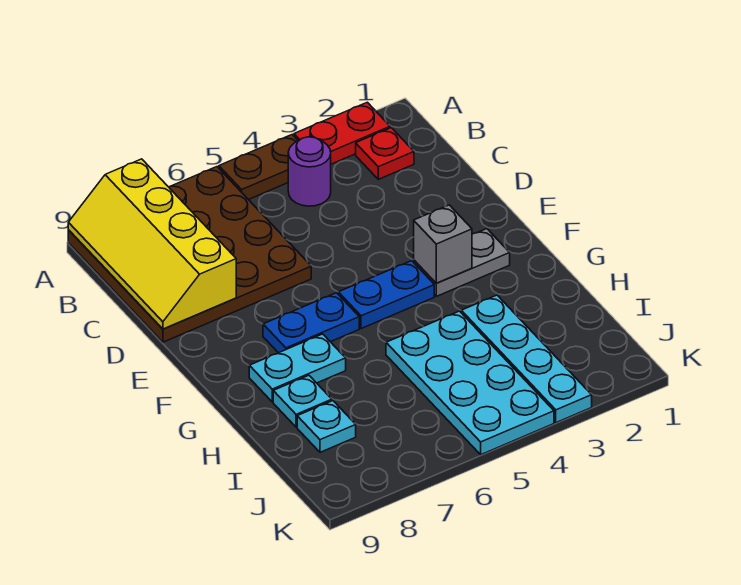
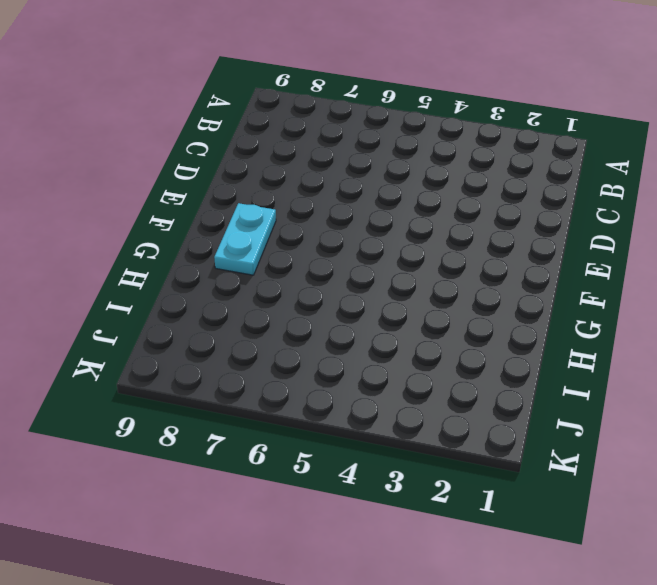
cyan 1x2 plate [214,203,276,275] -> cyan 1x2 plate turned to [249,334,346,402]
none -> red 1x2 plate [294,102,390,164]
none -> brown 1x2 plate [219,135,298,200]
none -> brown 4x4 plate [68,167,311,342]

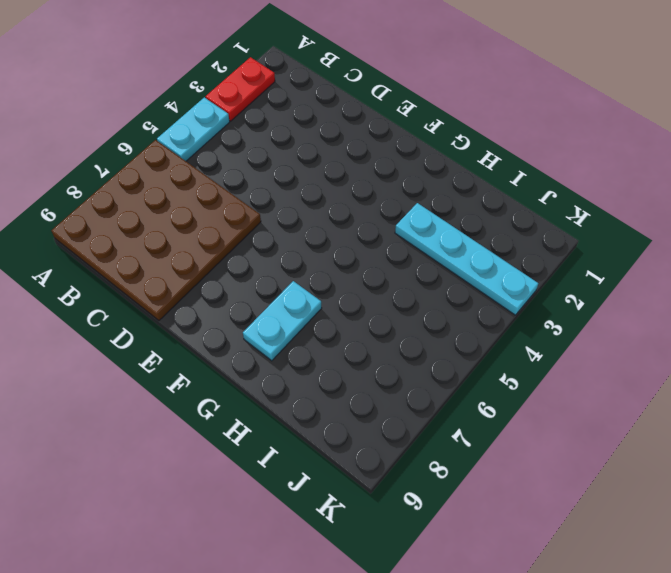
cyan 1x2 plate [157,97,230,161] -> brown 1x2 plate [219,135,298,200]
none -> red 1x1 plate [356,128,414,179]
none -> purple 1x1 round brick [288,137,331,206]
none -> grey 1x2 plate [414,229,510,296]

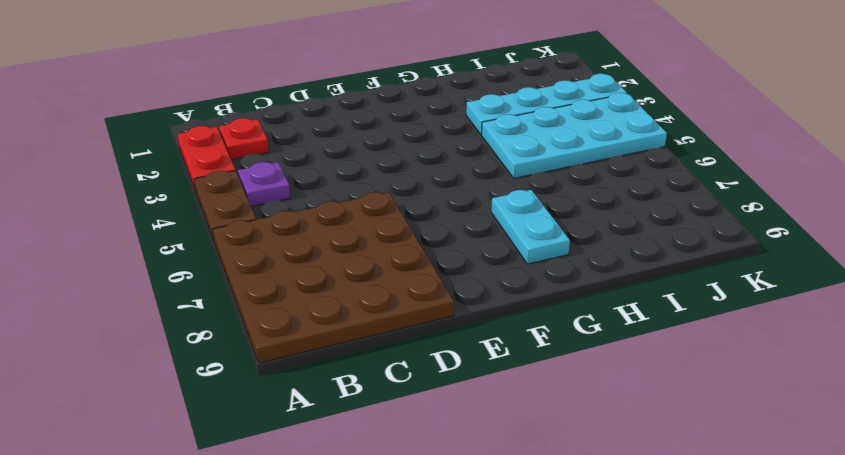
purple 1x1 plate [238,162,290,206] -> purple 1x1 round brick [288,137,331,206]
none -> grey 1x2 plate [414,229,510,296]
none -> blue 1x2 plate [338,261,434,329]
none -> blue 1x2 plate [263,293,359,353]

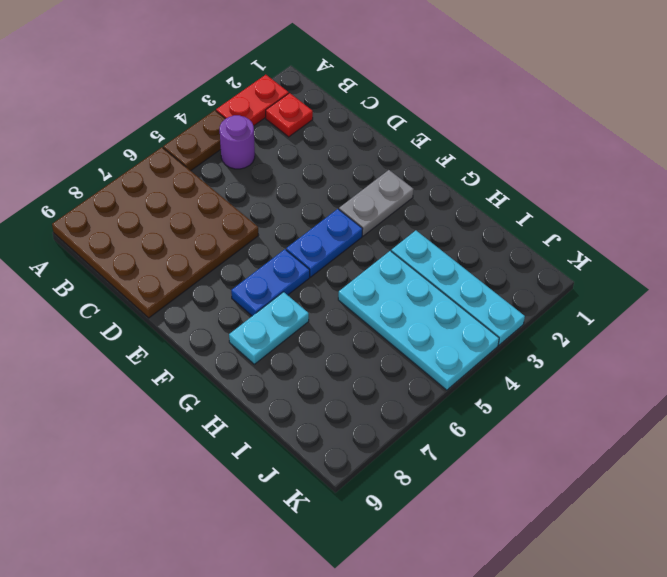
none -> cyan 1x1 plate [273,375,332,427]
none -> cyan 1x1 plate [297,401,356,452]
none -> yellow 2x4 slope [68,159,236,329]

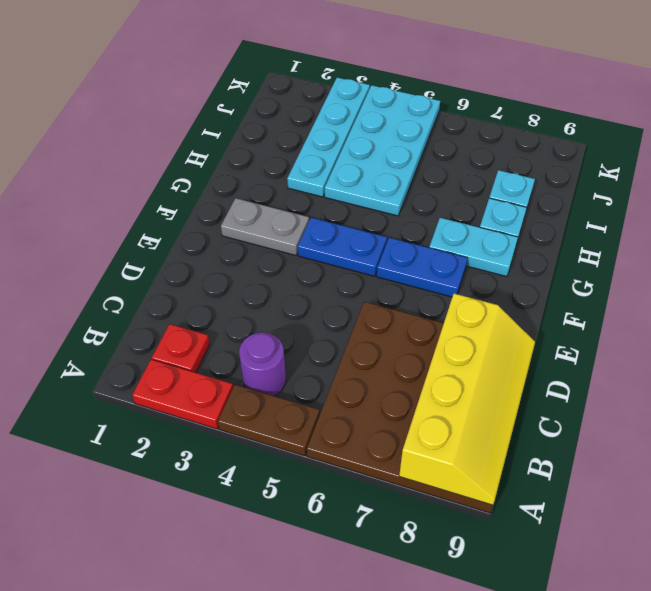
none -> grey 1x1 brick [414,205,472,283]

